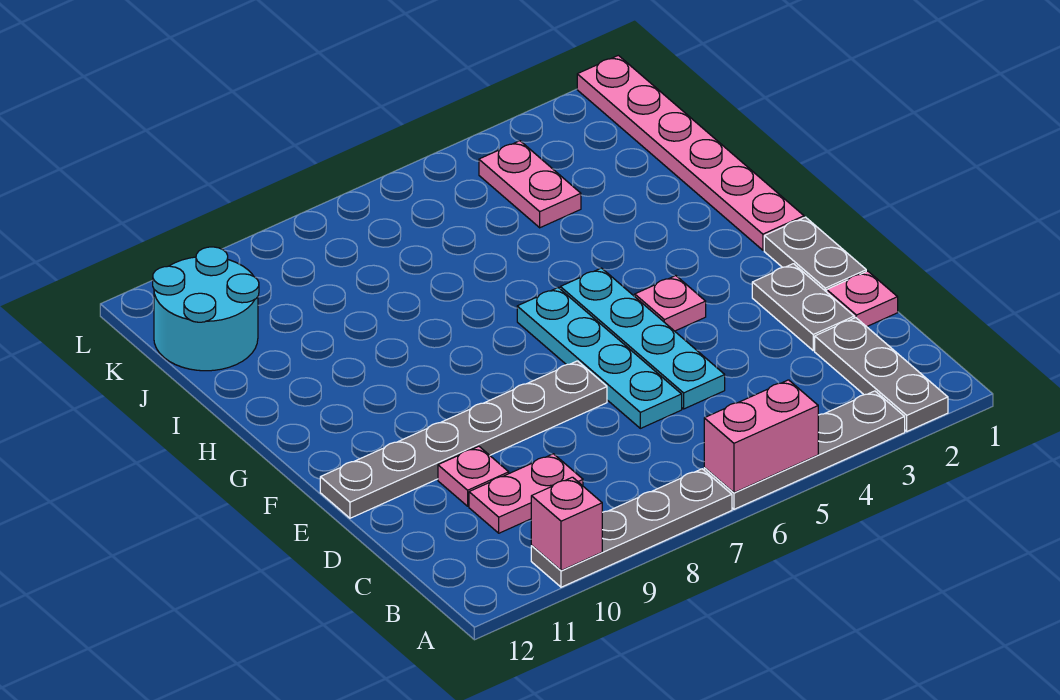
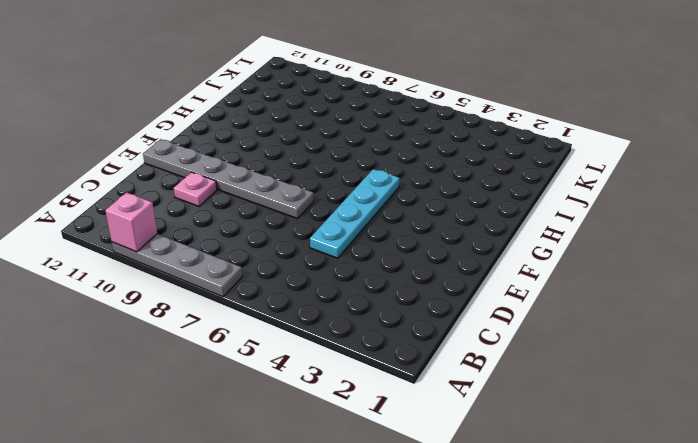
none -> grey 1x3 plate [815,318,948,431]
none -> grey 1x4 plate [704,391,905,509]
none -> pink 1x2 plate [469,454,583,533]

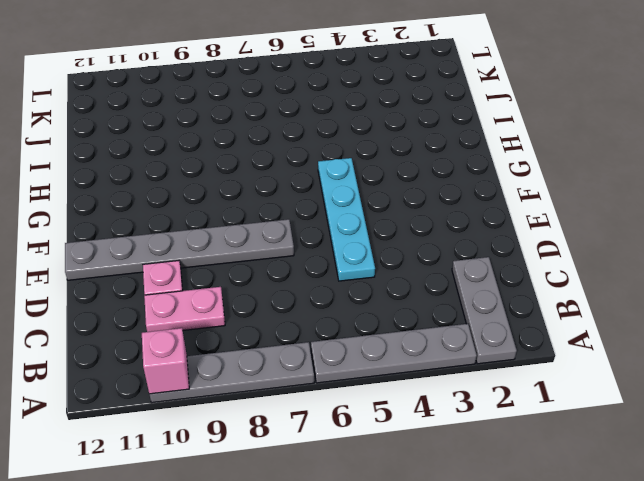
none -> pink 1x1 plate [827,271,898,327]
none -> grey 1x2 plate [752,264,854,351]
none -> cyan 1x4 plate [517,288,682,428]

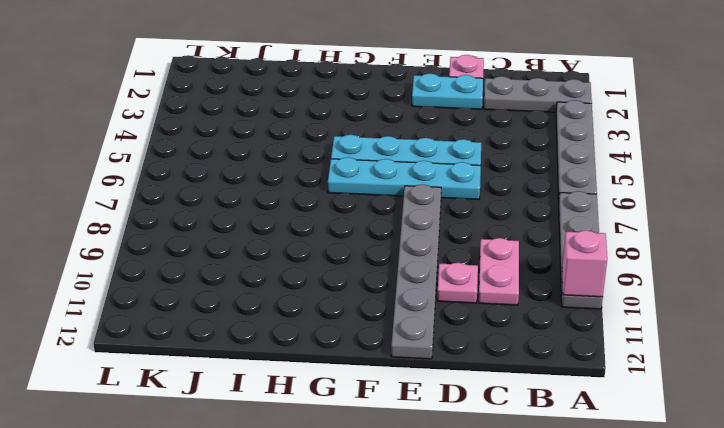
cyan 1x2 plate [412,74,483,109] -> grey 1x2 plate [752,264,854,351]
none -> grey 1x2 plate [764,217,866,292]
none -> pink 1x1 plate [635,276,706,331]
none -> pink 1x6 plate [577,55,804,250]

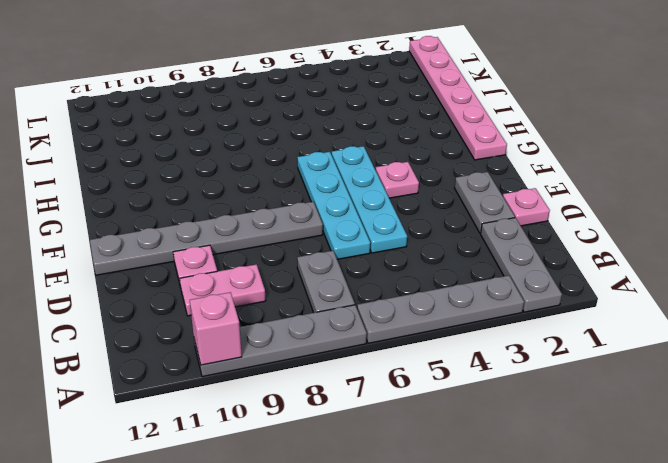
grey 1x2 plate [297,251,355,313] -> grey 1x2 plate moved to [764,217,866,292]
none -> pink 1x2 plate [479,141,581,228]
none -> cyan 2x2 round brick [153,247,259,371]
none -> pink 1x2 brick [704,380,818,493]

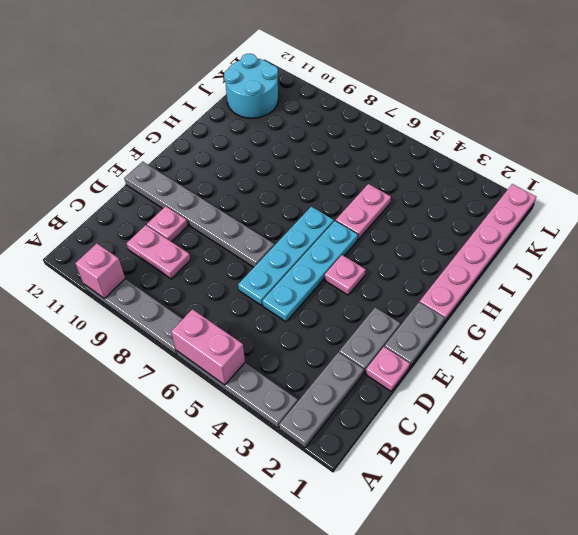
pink 1x2 plate [336,184,391,240] -> pink 1x2 plate moved to [479,141,581,228]

